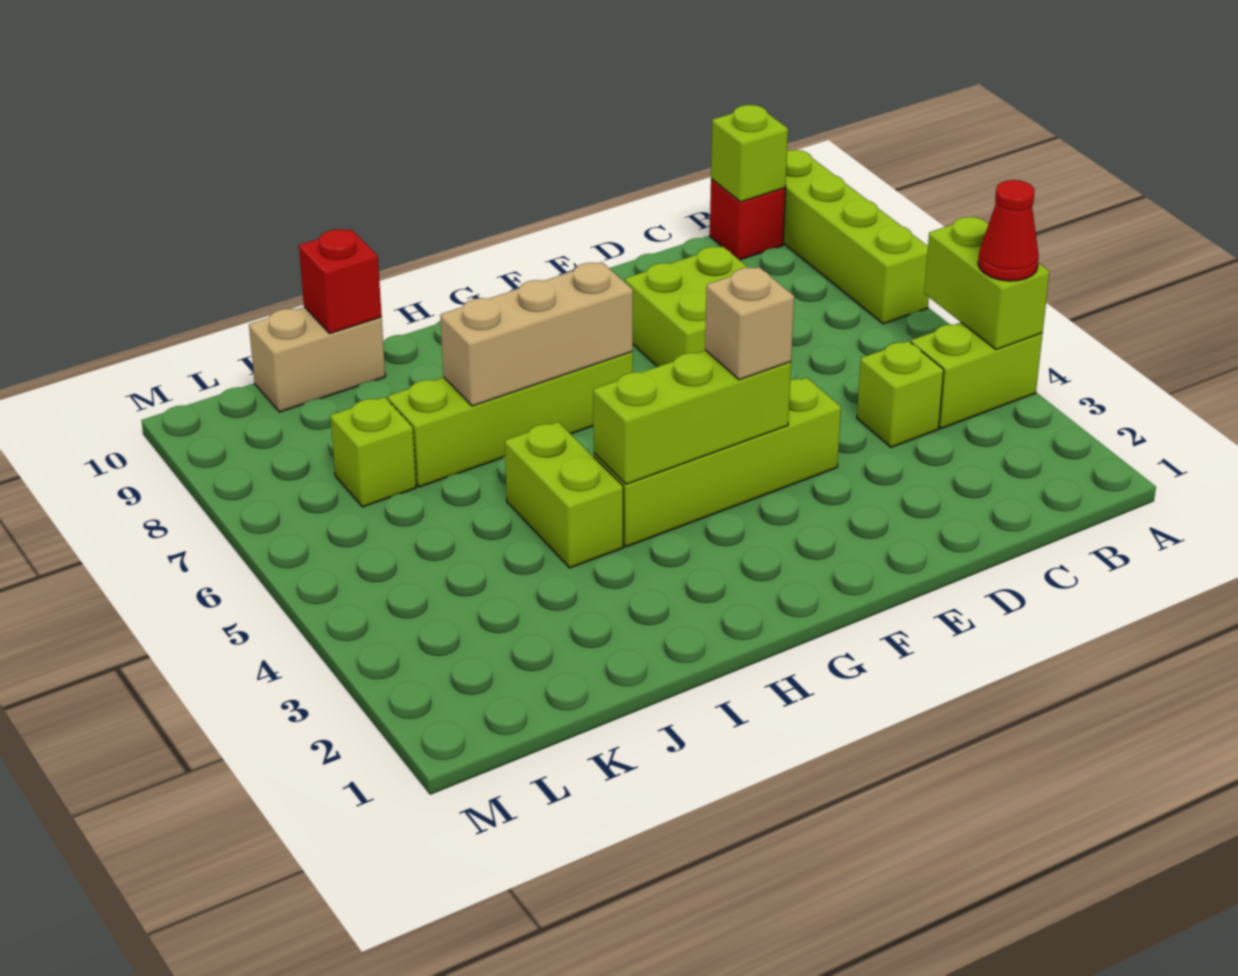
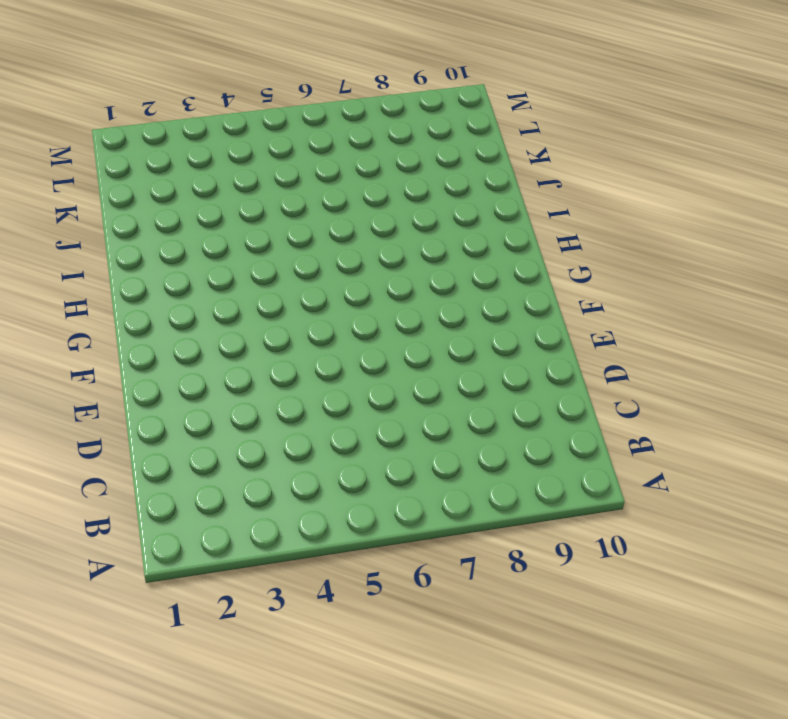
none -> lime 1x2 brick [911,322,1043,429]
none -> lime 1x4 brick [783,150,929,324]
none -> red 1x1 brick [710,179,786,260]

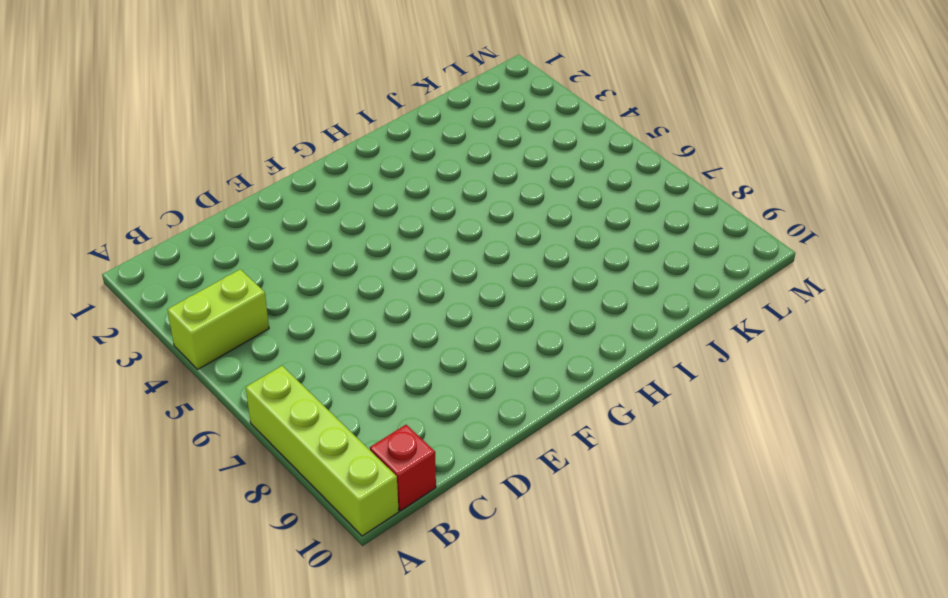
none -> lime 1x1 brick [857,341,944,447]
none -> lime 2x2 brick [625,246,748,367]
none -> lime 1x4 brick [594,377,841,547]

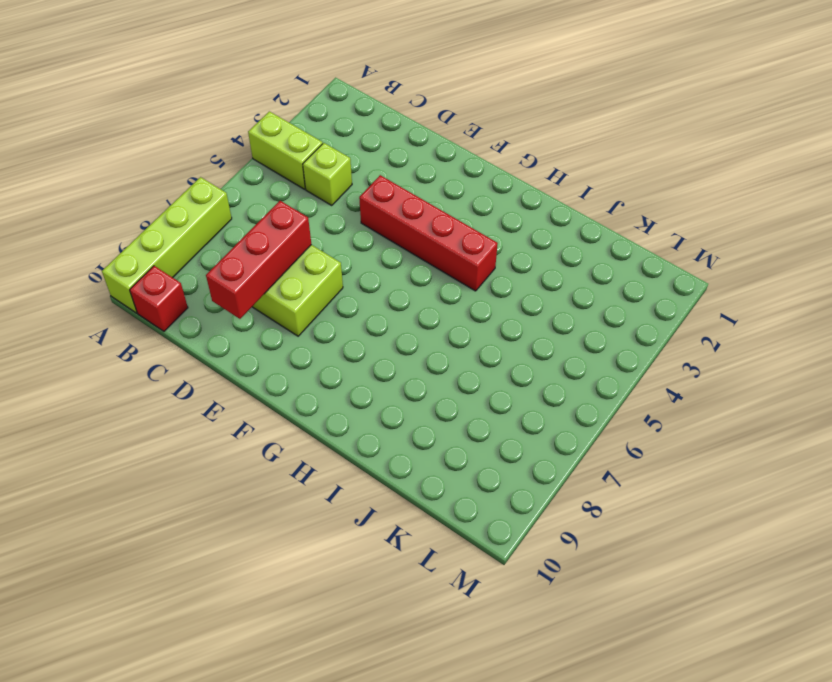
red 1x3 brick [206,201,311,319] -> none
red 1x4 brick [359,175,498,291] -> lime 1x4 brick [594,377,841,547]
none -> lime 1x4 brick [387,352,633,487]
none -> lime 1x2 brick [505,422,623,568]
none -> tan 1x2 brick [249,307,385,412]

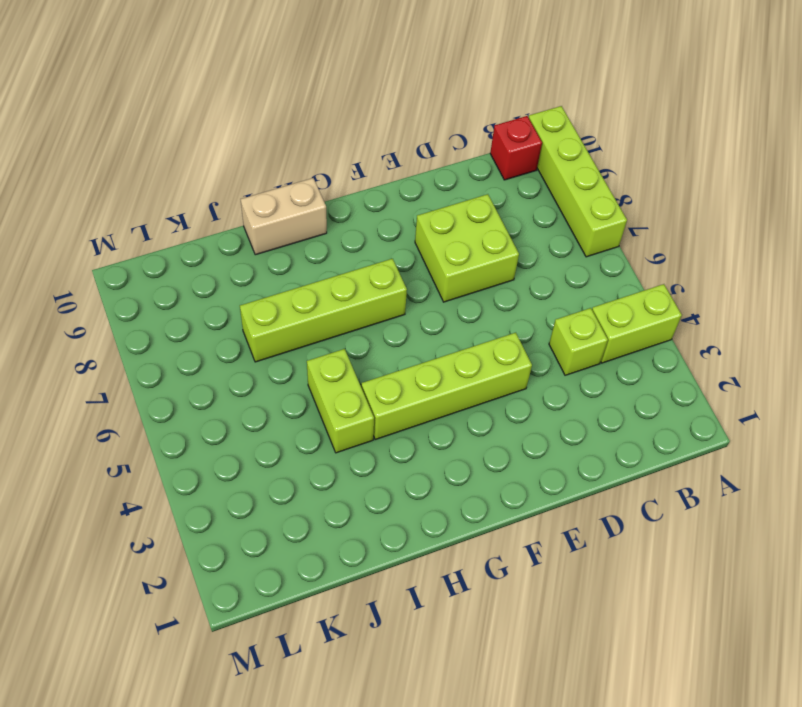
tan 1x2 brick [241,178,327,255] -> tan 1x2 brick moved to [249,307,385,412]
none -> lime 1x1 brick [330,397,416,507]
none -> lime 1x2 brick [924,217,1050,350]
none -> lime 1x1 brick [711,105,788,202]

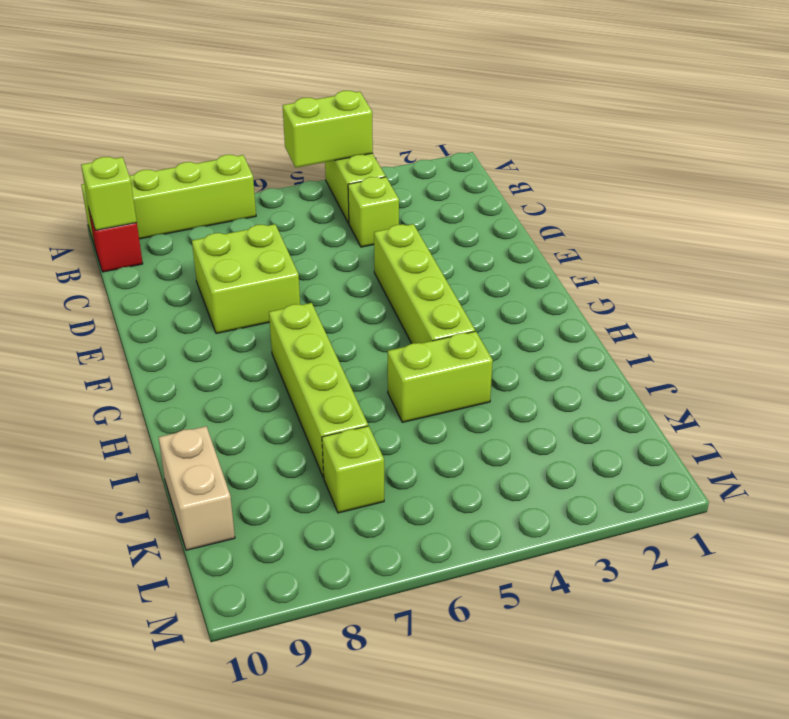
none -> lime 1x3 brick [593,350,791,484]
none -> tan 1x3 brick [440,262,633,406]
none -> red 1x1 brick [299,229,382,333]

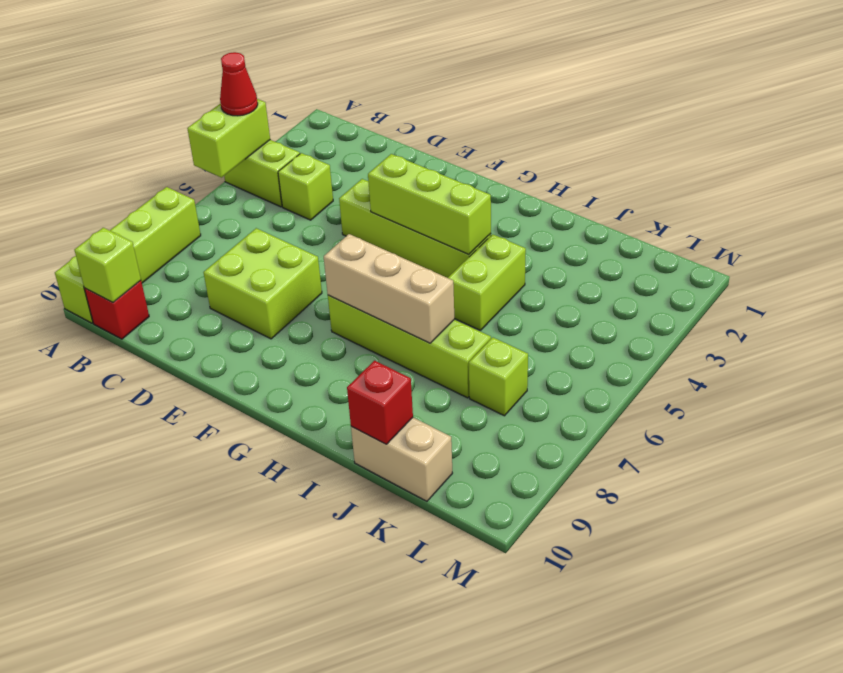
none -> tan 1x1 brick [705,267,794,380]

